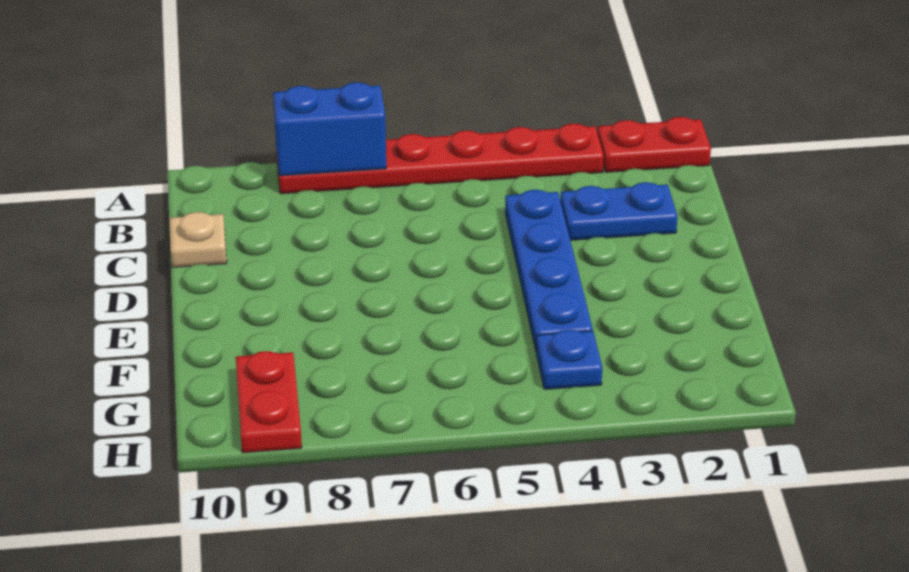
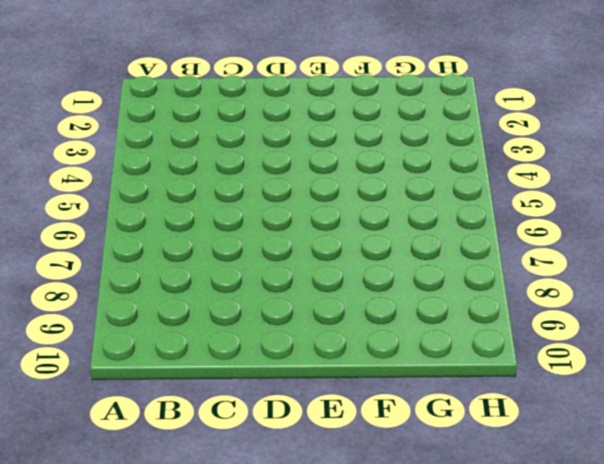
none -> red 1x2 plate [598,117,711,172]
none -> red 1x6 plate [276,124,604,194]

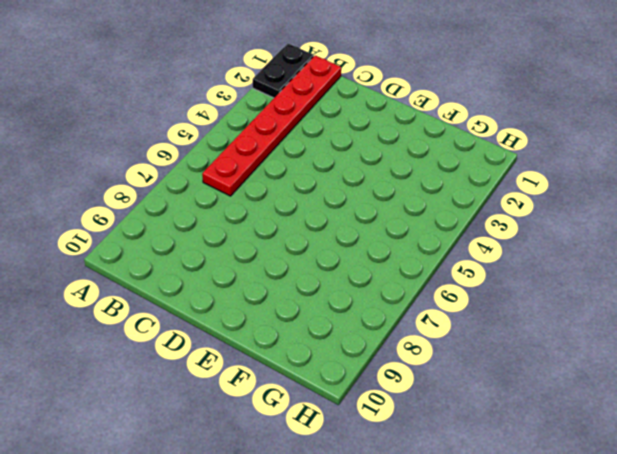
black 1x2 plate [253,44,314,98] -> red 1x2 plate [598,117,711,172]
red 1x6 plate [202,56,341,196] -> red 1x6 plate moved to [276,124,604,194]
none -> blue 1x2 plate [560,182,677,240]
none -> blue 1x4 plate [505,190,593,350]

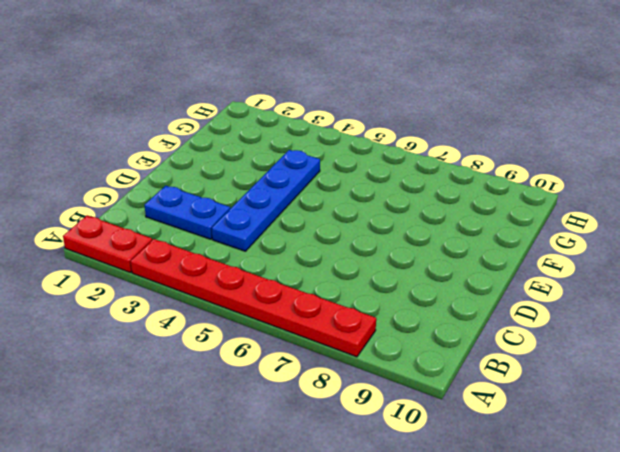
none -> tan 1x1 plate [170,212,227,267]
none -> blue 1x1 plate [536,330,602,389]

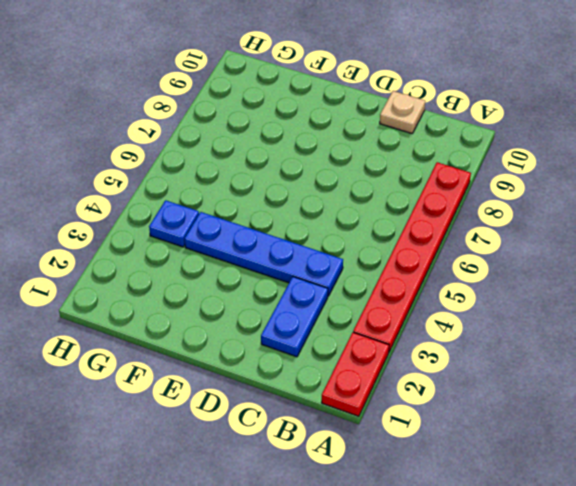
none -> red 1x2 plate [236,351,302,453]
none -> blue 1x2 brick [273,83,386,176]

